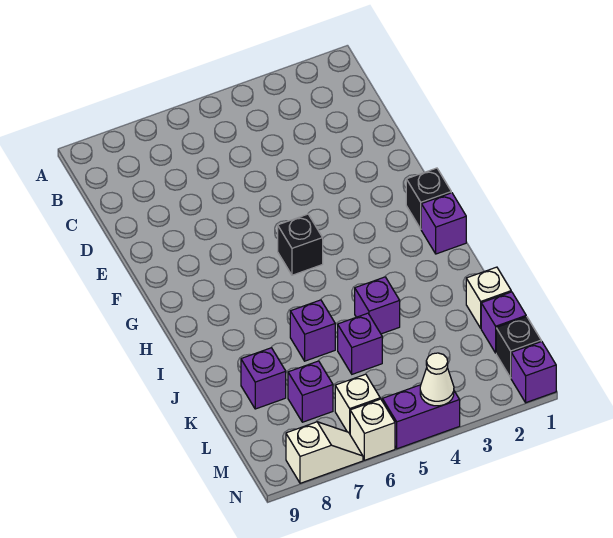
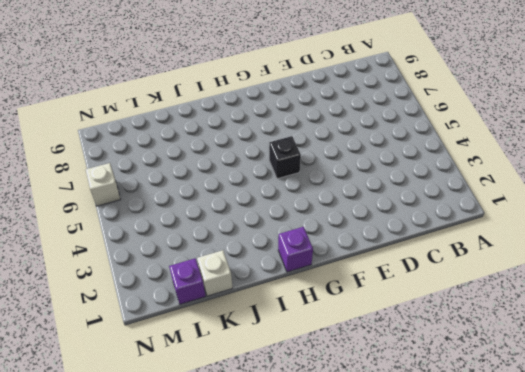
none -> black 1x1 brick [406,168,451,229]
none -> purple 1x1 brick [355,277,400,334]
none -> purple 1x1 brick [290,300,335,361]

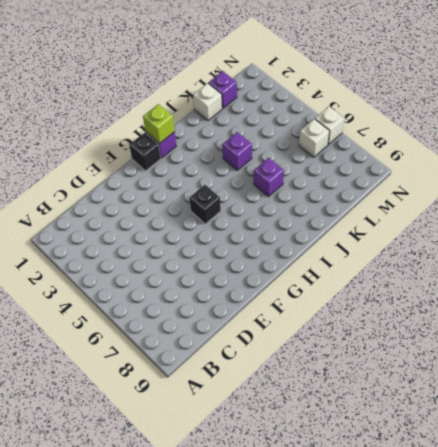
lime 1x1 brick [143,104,175,144] -> none
none -> purple 1x1 brick [338,313,382,374]
none -> purple 1x1 brick [241,348,286,409]
none -> purple 1x1 brick [288,361,333,422]

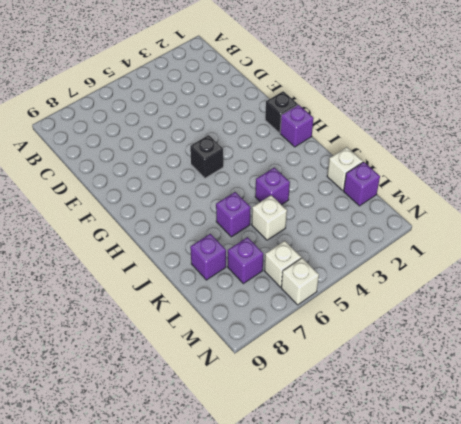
white 1x1 brick [252,195,287,240] -> purple 1x1 brick [338,313,382,374]
none -> black 1x1 brick [496,317,541,378]
none -> purple 1x1 brick [511,341,556,403]
none -> purple 1x2 brick [382,385,460,449]

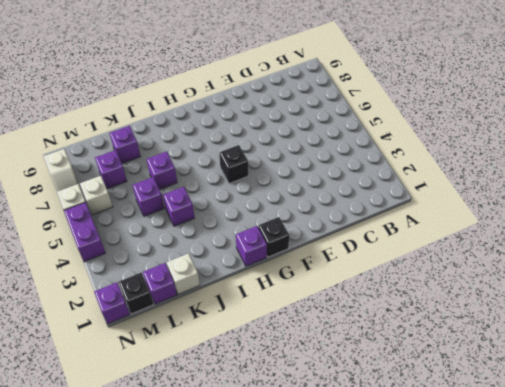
none -> white 1x1 cone [420,353,454,406]

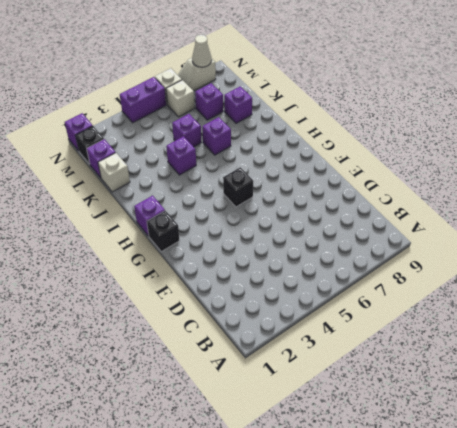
white 1x1 cone [192,35,212,67] -> white 1x1 cone moved to [420,353,454,406]

